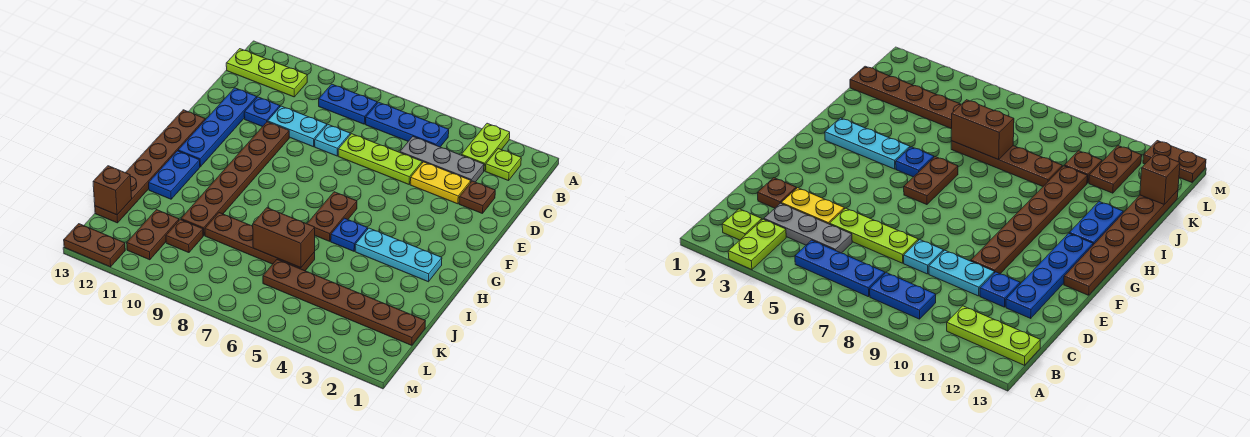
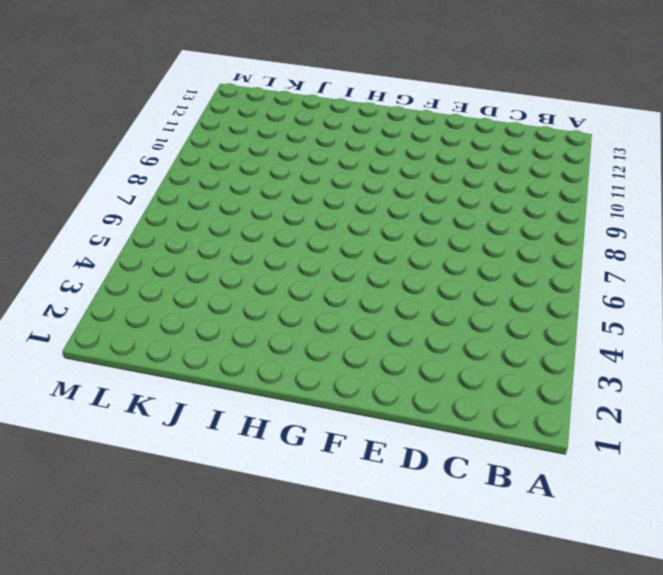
none -> lime 1x2 plate [461,123,510,171]
none -> lime 1x1 plate [485,149,521,181]
none -> blue 1x3 plate [366,102,449,147]

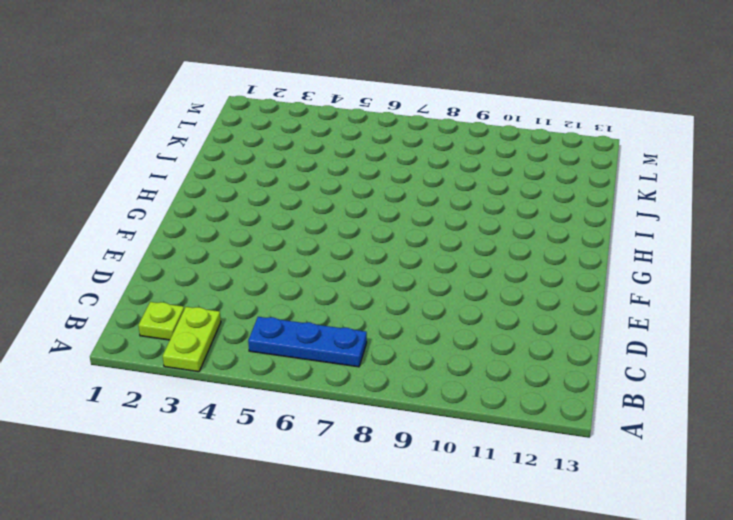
none -> blue 1x2 plate [319,84,377,124]
none -> lime 1x3 plate [226,49,307,97]
none -> grey 1x3 plate [400,137,484,182]

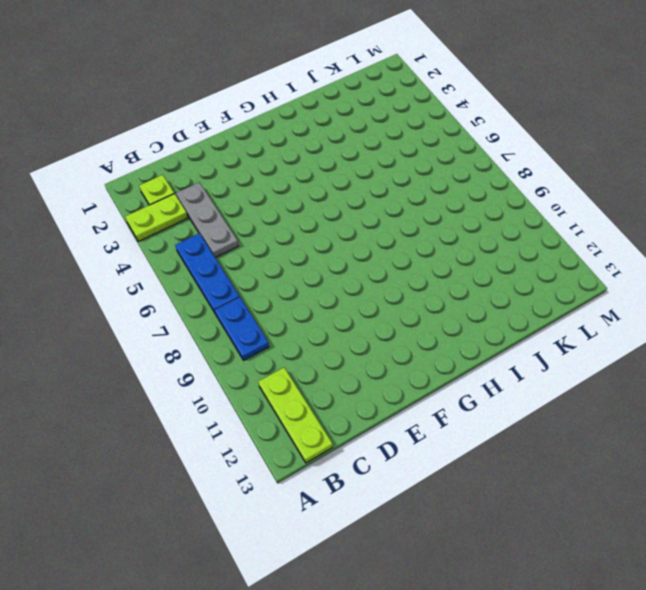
none -> brown 1x1 plate [459,181,495,214]
none -> yellow 1x2 plate [410,162,471,204]
none -> lime 1x3 plate [338,134,422,184]

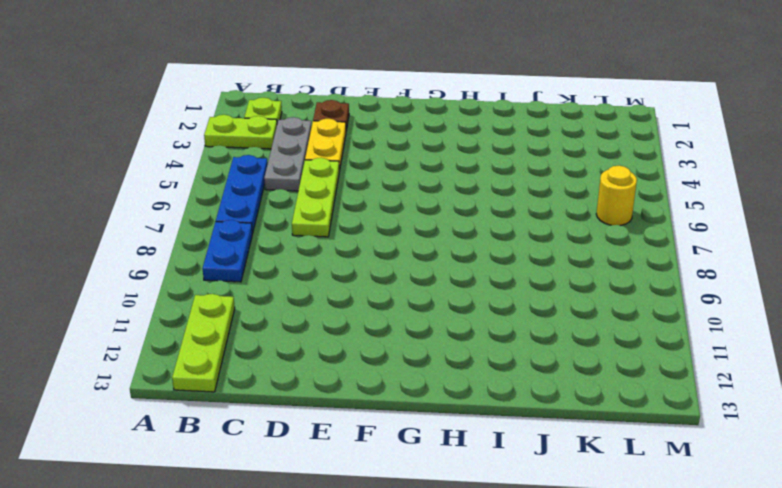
yellow 1x1 round brick [596,166,637,226] -> none
none -> cyan 1x1 plate [315,125,350,156]
none -> cyan 1x2 plate [268,106,327,147]
none -> blue 1x1 plate [244,97,280,127]

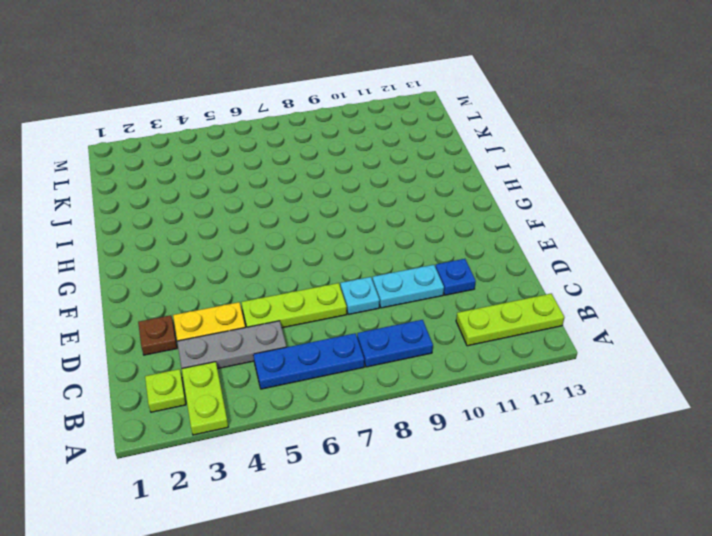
none -> blue 1x4 plate [178,88,257,167]
none -> brown 1x6 plate [181,122,289,236]
none -> brown 1x6 plate [95,110,205,223]

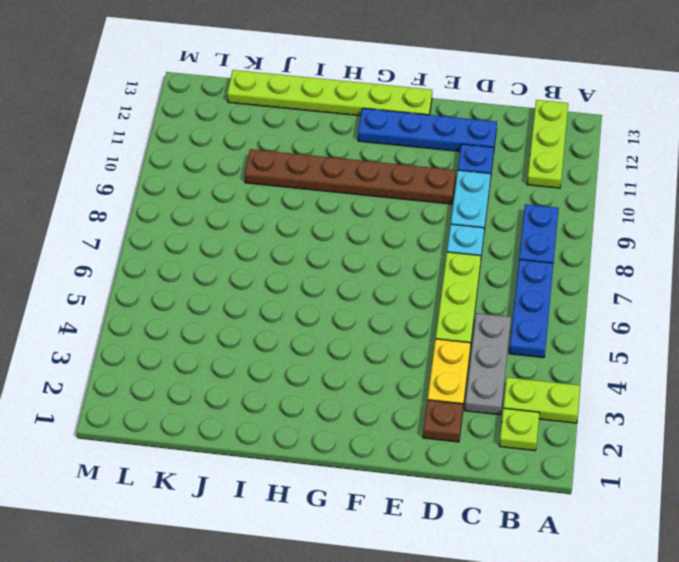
lime 1x6 plate [227,70,432,116] -> brown 1x6 plate [95,110,205,223]
none -> brown 1x2 plate [307,192,357,241]
none -> cyan 1x3 plate [355,228,442,282]
none -> blue 1x1 plate [331,218,368,251]

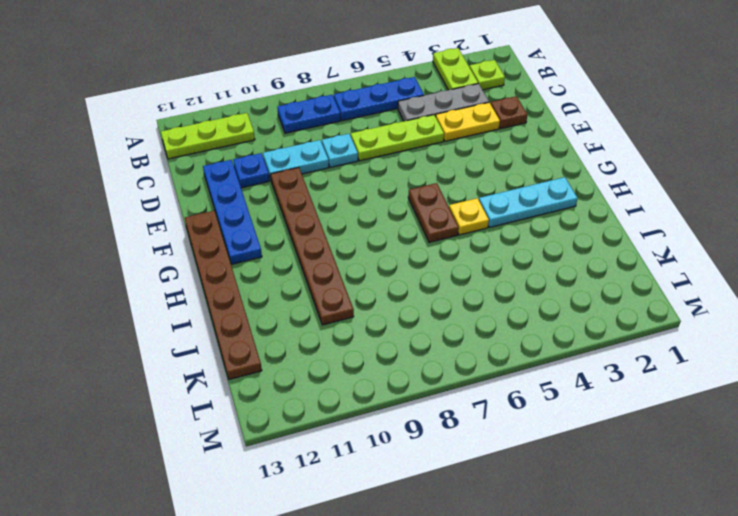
yellow 1x1 plate [449,198,489,235] -> blue 1x1 plate [331,218,368,251]
none -> blue 1x2 plate [149,151,200,199]
none -> brown 1x4 plate [205,213,315,271]
none -> brown 1x6 plate [263,260,425,345]

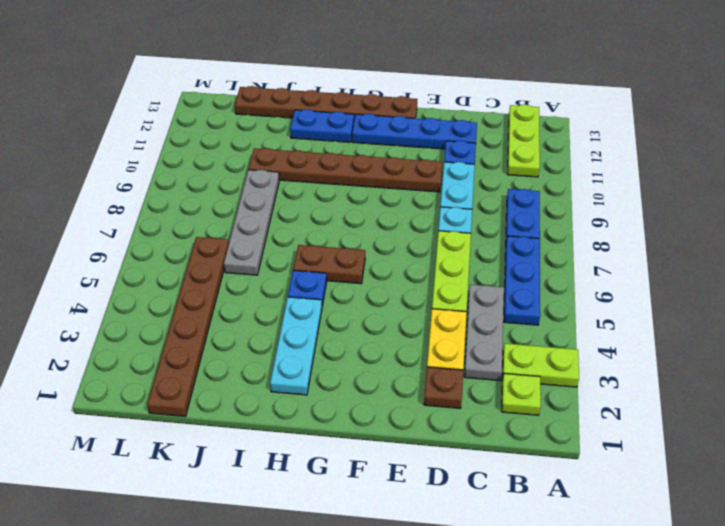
grey 1x4 plate [224,170,279,275] -> brown 1x4 plate [205,213,315,271]
none -> brown 1x1 plate [166,219,203,253]
none -> brown 1x2 plate [127,210,179,260]
none -> brown 1x2 plate [64,224,125,267]

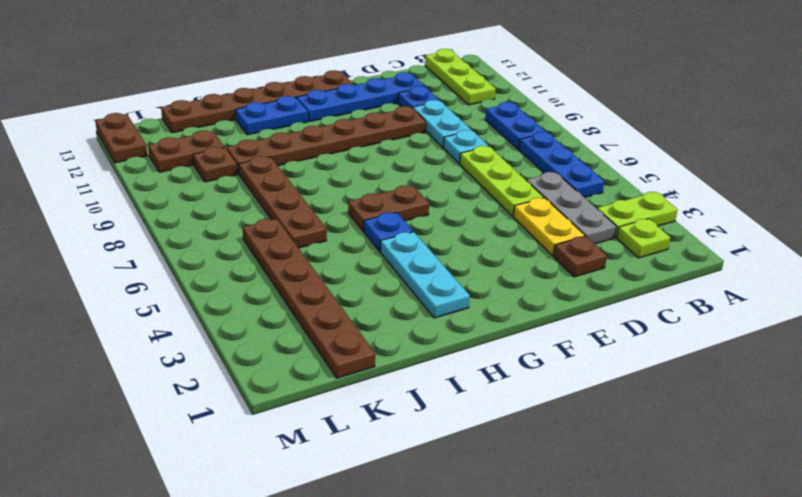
none -> brown 1x2 brick [253,208,315,268]
none -> brown 1x1 brick [93,166,132,215]

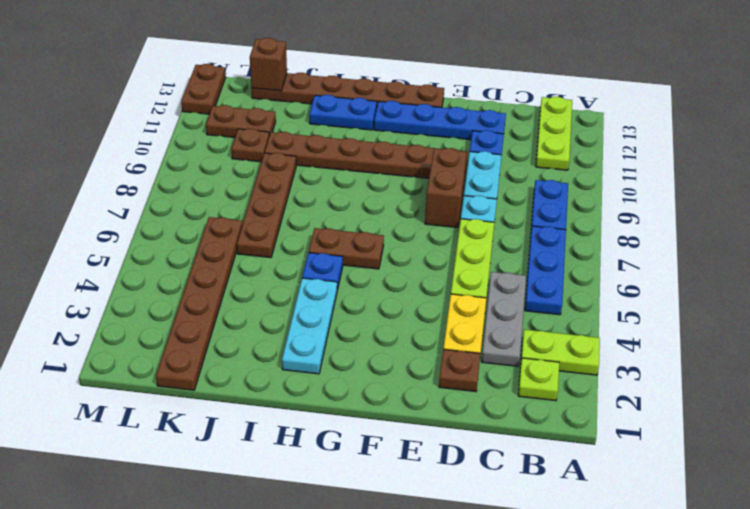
brown 1x2 brick [425,148,467,228] -> brown 1x2 brick moved to [253,208,315,268]

